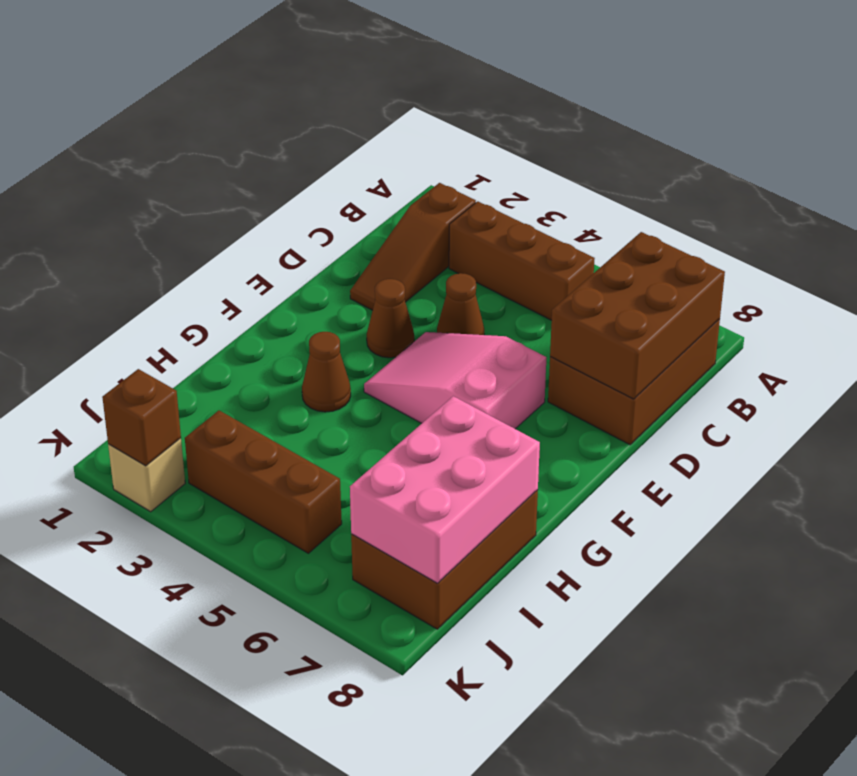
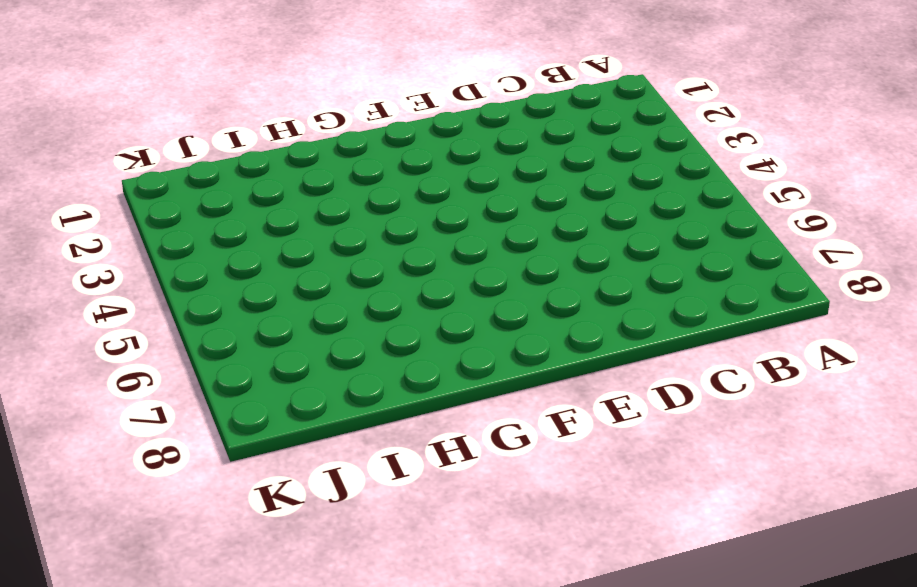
none -> brown 1x3 slope [350,183,476,310]
none -> brown 1x3 brick [449,201,595,320]
none -> brown 2x3 brick [548,319,720,445]

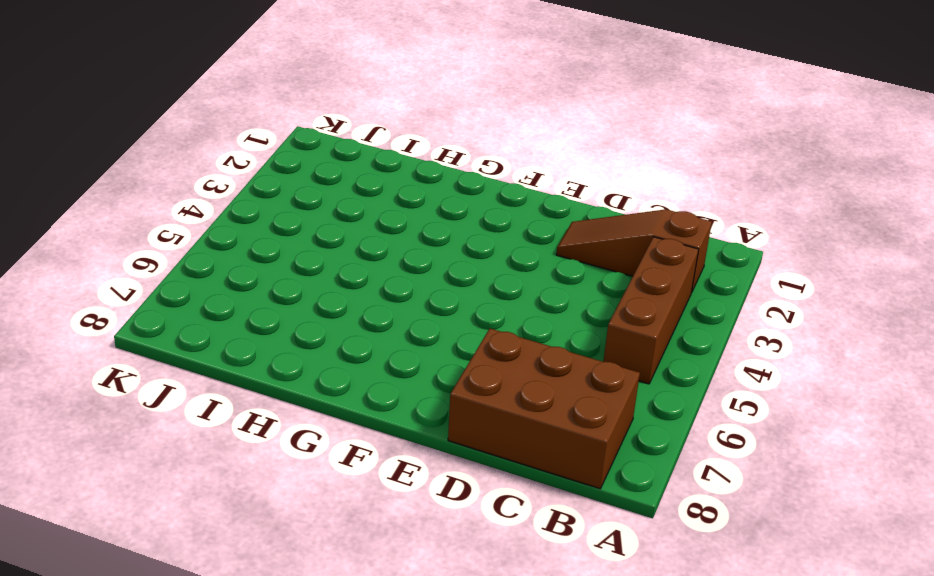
none -> brown 1x1 cone [437,273,484,335]
none -> brown 1x1 cone [367,279,414,358]
none -> pink 2x3 slope [364,332,547,429]

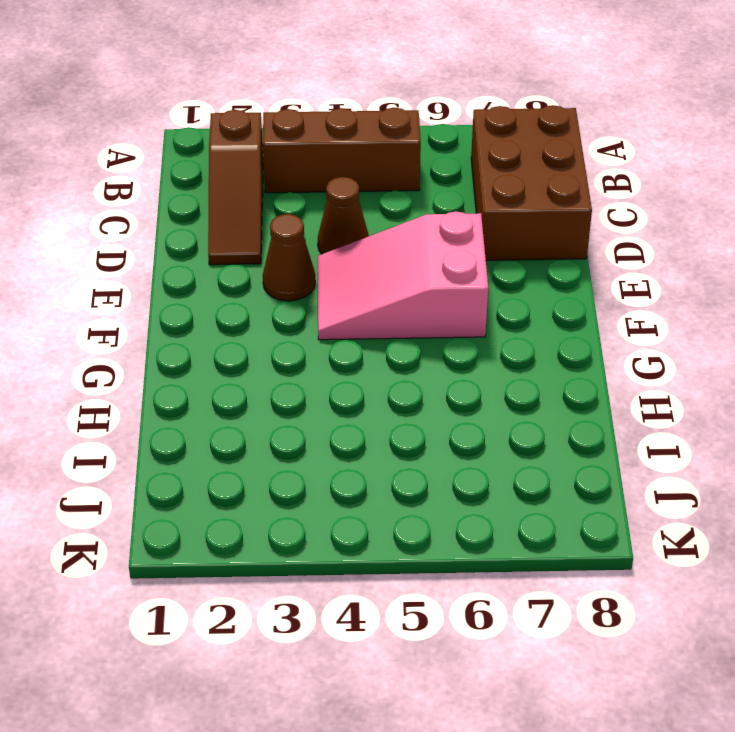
none -> brown 1x1 cone [302,332,351,412]
none -> brown 2x3 brick [351,490,538,629]
none -> brown 1x3 brick [185,411,342,553]

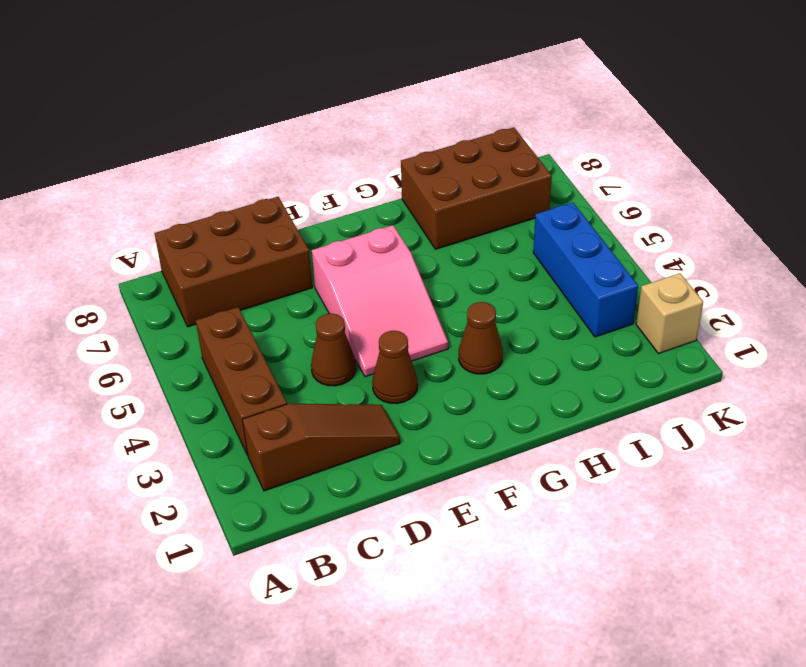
blue 1x3 brick [533,203,638,337] -> brown 1x3 brick [185,411,342,553]
none -> brown 2x3 brick [550,232,725,399]
none -> pink 2x3 brick [350,396,540,583]
none -> brown 1x1 brick [102,369,181,466]

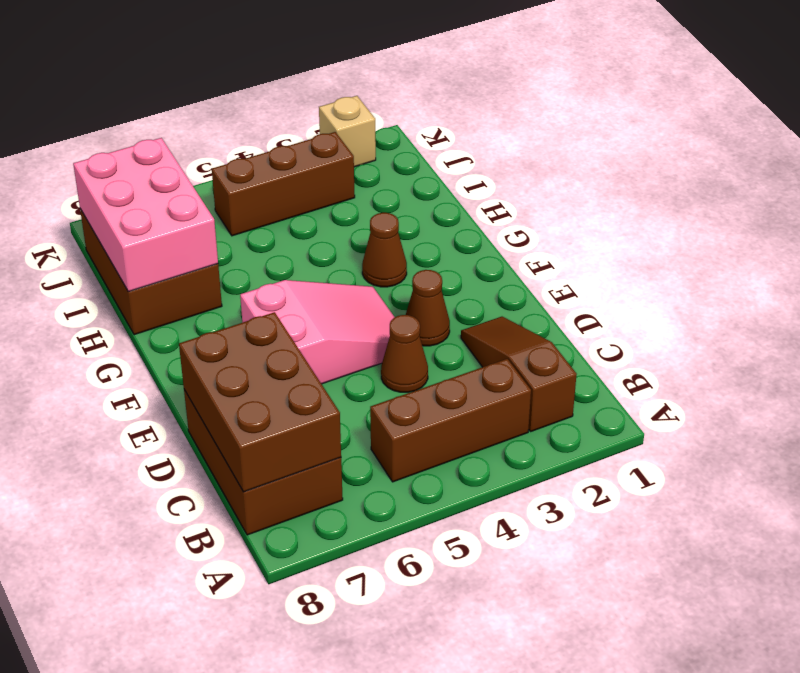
none -> brown 1x1 brick [102,369,181,466]

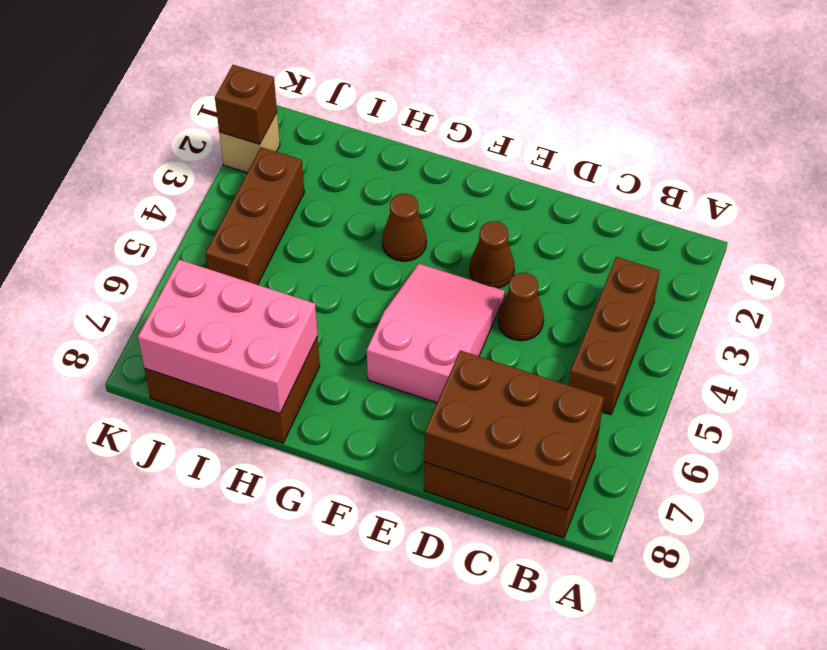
none -> brown 1x3 slope [350,183,476,310]

